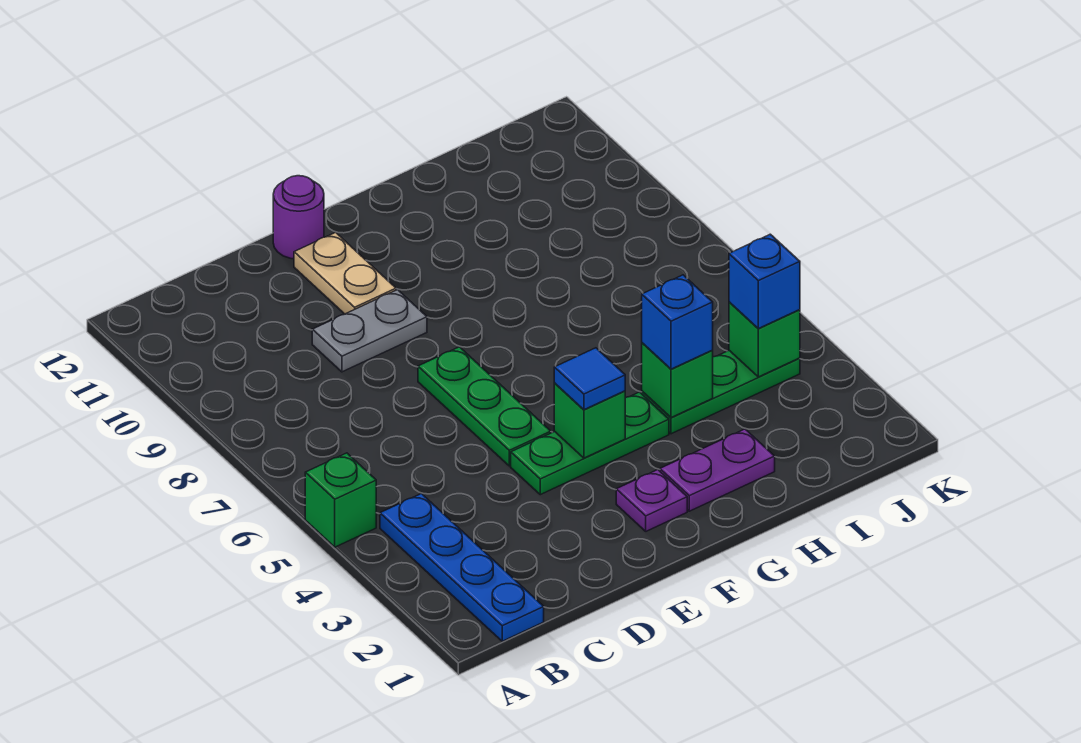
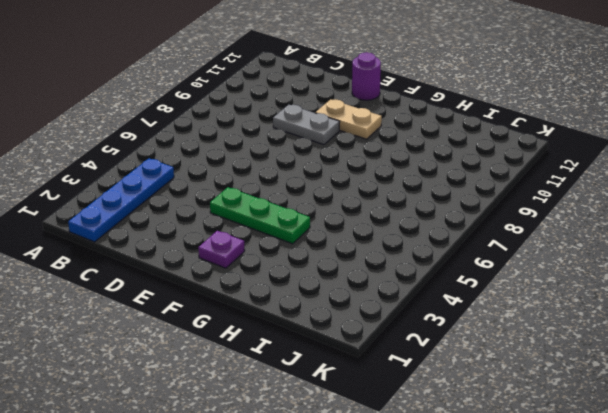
tan 1x2 plate [315,99,382,139] -> tan 1x2 plate turned to [294,232,396,314]
none -> green 1x1 brick [305,453,376,547]
none -> green 1x3 plate [418,347,551,466]
none -> purple 1x2 plate [660,429,775,511]

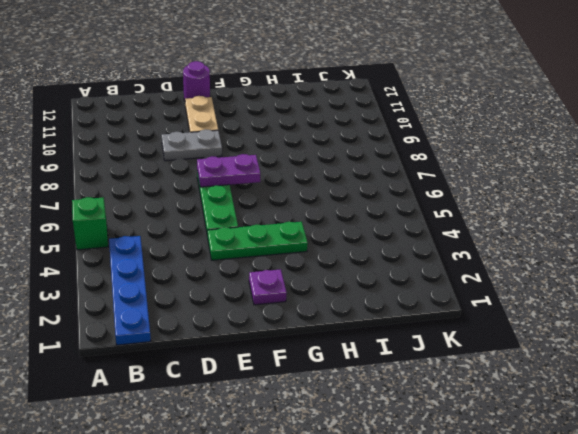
purple 1x2 plate [197,154,260,187] -> purple 1x2 plate moved to [660,429,775,511]
none -> green 1x3 plate [642,351,800,434]
none -> green 1x1 brick [554,383,625,458]
none -> green 1x1 brick [642,343,713,418]

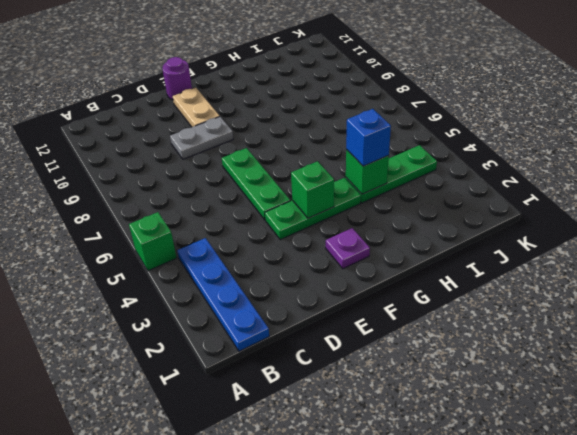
none -> purple 1x2 plate [660,429,775,511]
none -> green 1x1 brick [729,302,800,377]
none -> blue 1x1 tile [554,348,625,410]

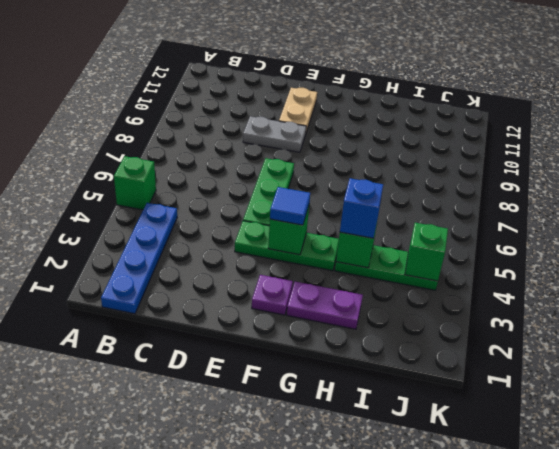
none -> purple 1x1 round brick [273,176,324,259]
none -> blue 1x1 brick [729,234,800,329]

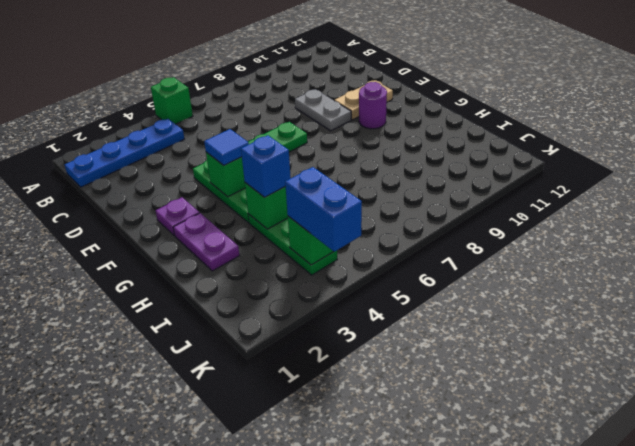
purple 1x1 round brick [359,82,387,129] -> purple 1x1 round brick moved to [273,176,324,259]
blue 1x2 brick [285,167,362,252] -> blue 1x1 brick [729,234,800,329]

